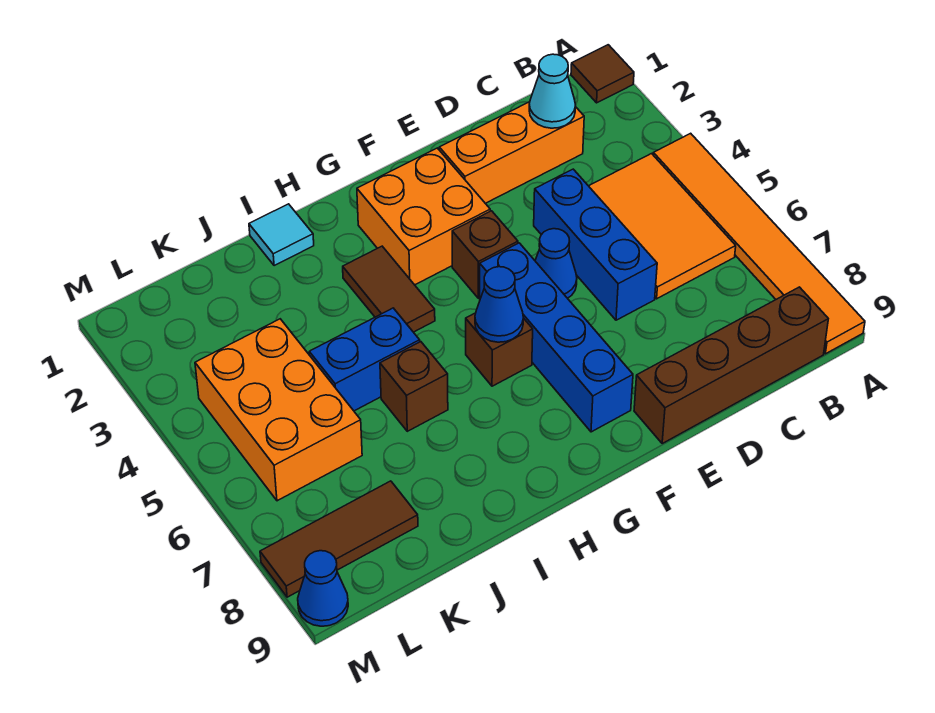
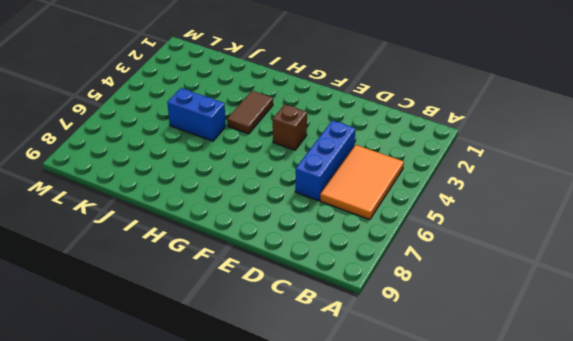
none -> brown 1x1 tile [571,45,634,103]
none -> orange 1x6 tile [653,133,865,354]
none -> brown 1x4 brick [634,287,828,443]

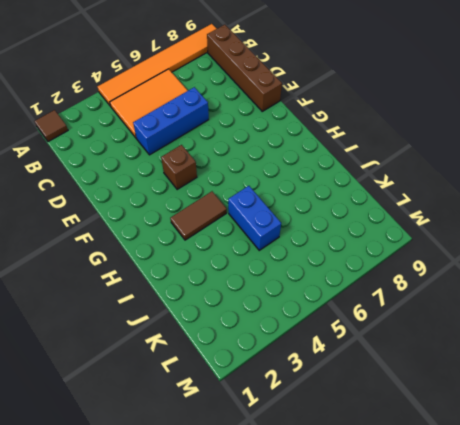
none -> orange 1x3 brick [439,102,584,203]
none -> blue 1x1 cone [535,229,577,298]
none -> orange 2x2 brick [357,148,490,285]

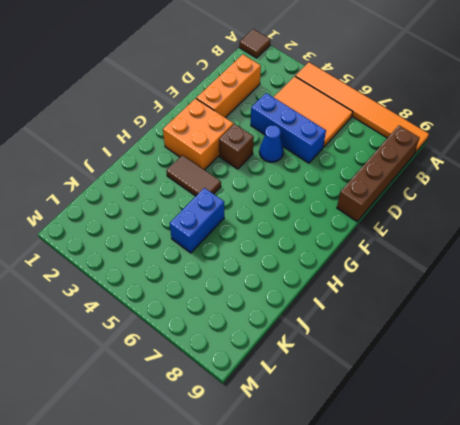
none -> blue 1x4 brick [480,243,633,432]
none -> brown 1x1 brick [466,313,533,386]
none -> cyan 1x1 tile [249,204,314,266]

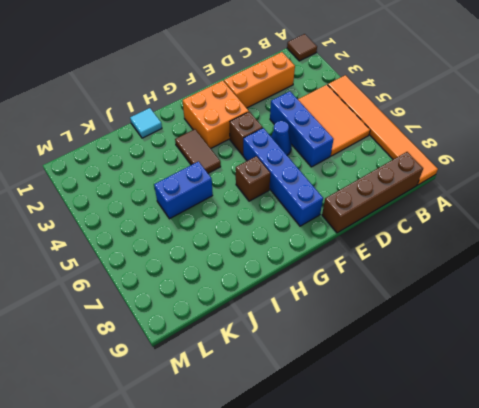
none -> brown 1x1 brick [380,342,448,431]
none -> orange 2x3 brick [195,319,362,501]
none -> brown 1x3 tile [260,481,418,597]

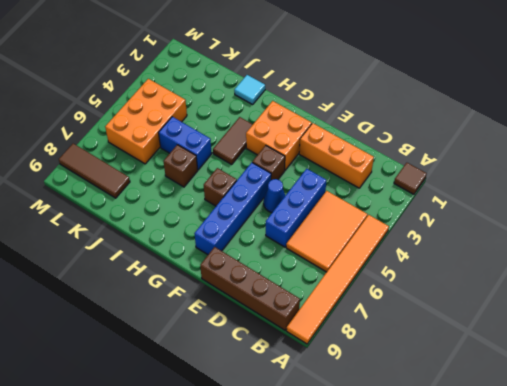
none -> blue 1x1 cone [298,551,348,626]
none -> cyan 1x1 cone [529,54,576,128]
none -> blue 1x1 cone [475,267,523,342]

